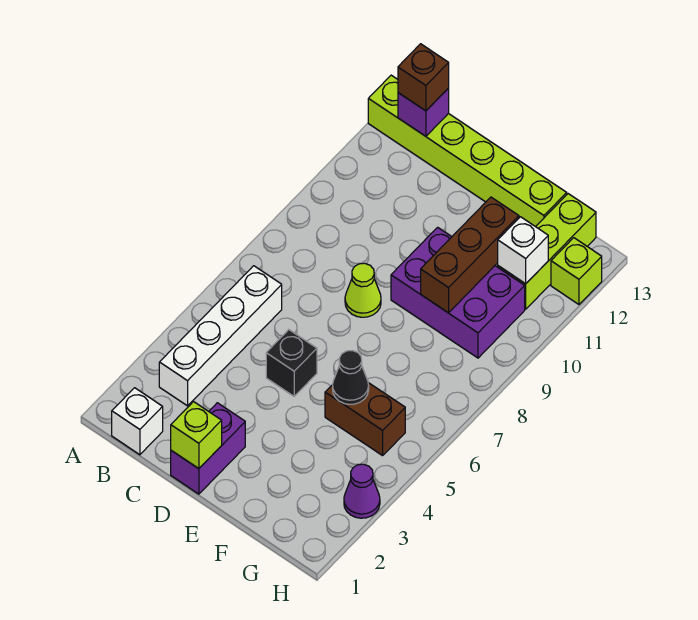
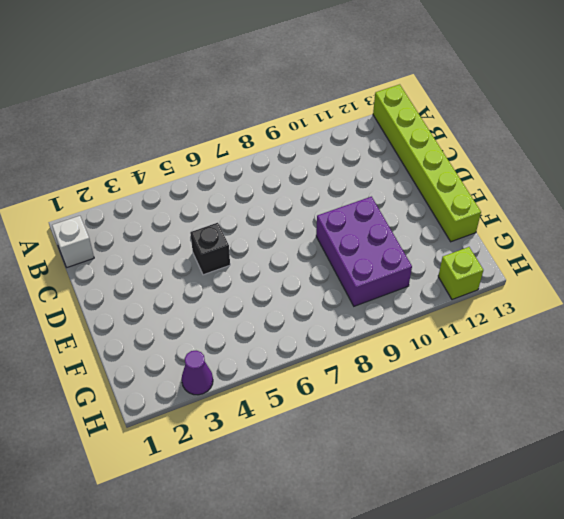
none -> white 1x4 brick [159,266,282,406]
none -> purple 1x2 brick [171,403,245,494]
none -> lime 1x1 cone [345,263,381,317]

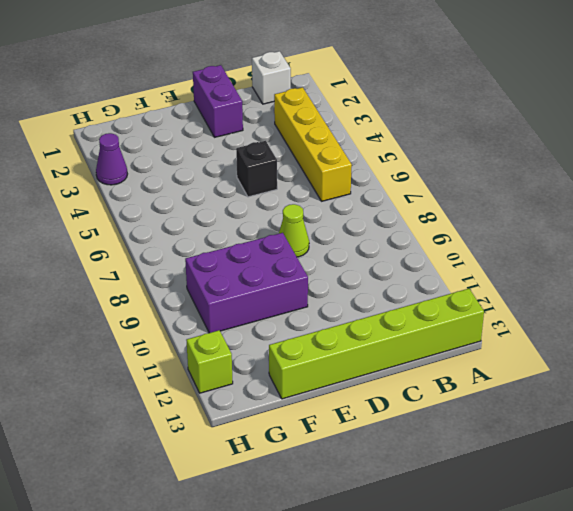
yellow 1x4 brick [274,87,352,201] -> white 1x4 brick [159,266,282,406]
none -> brown 1x2 brick [325,383,405,456]
none -> lime 1x3 brick [498,194,596,309]
none -> purple 1x1 brick [398,88,449,136]

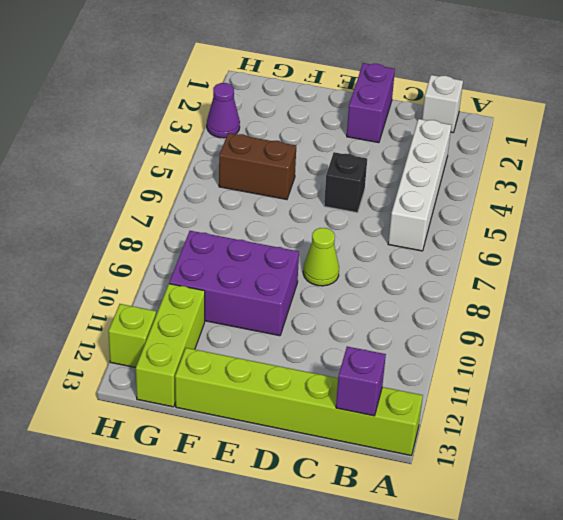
none -> lime 1x1 brick [171,402,222,469]
none -> black 1x1 cone [333,351,369,404]
none -> brown 1x3 brick [421,197,519,313]

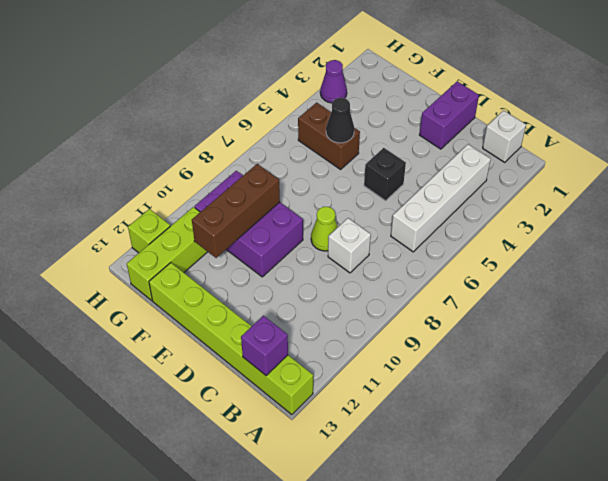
white 1x1 brick [328,218,371,273] -> white 1x1 brick moved to [498,217,548,284]
none -> lime 1x1 brick [171,402,222,469]
none -> brown 1x1 brick [398,44,449,111]

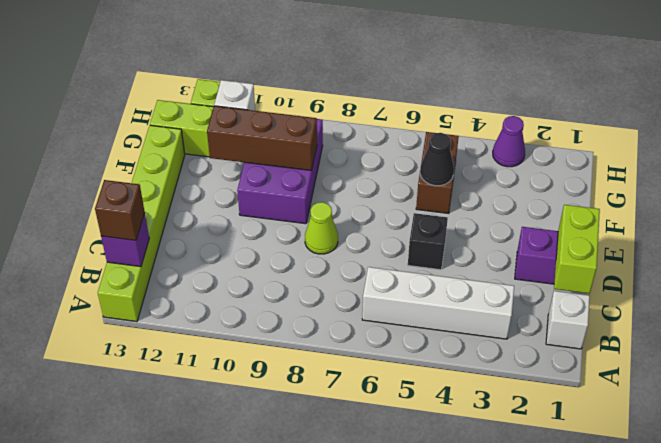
lime 1x2 brick [554,205,600,294] -> lime 1x1 brick [171,402,222,469]

